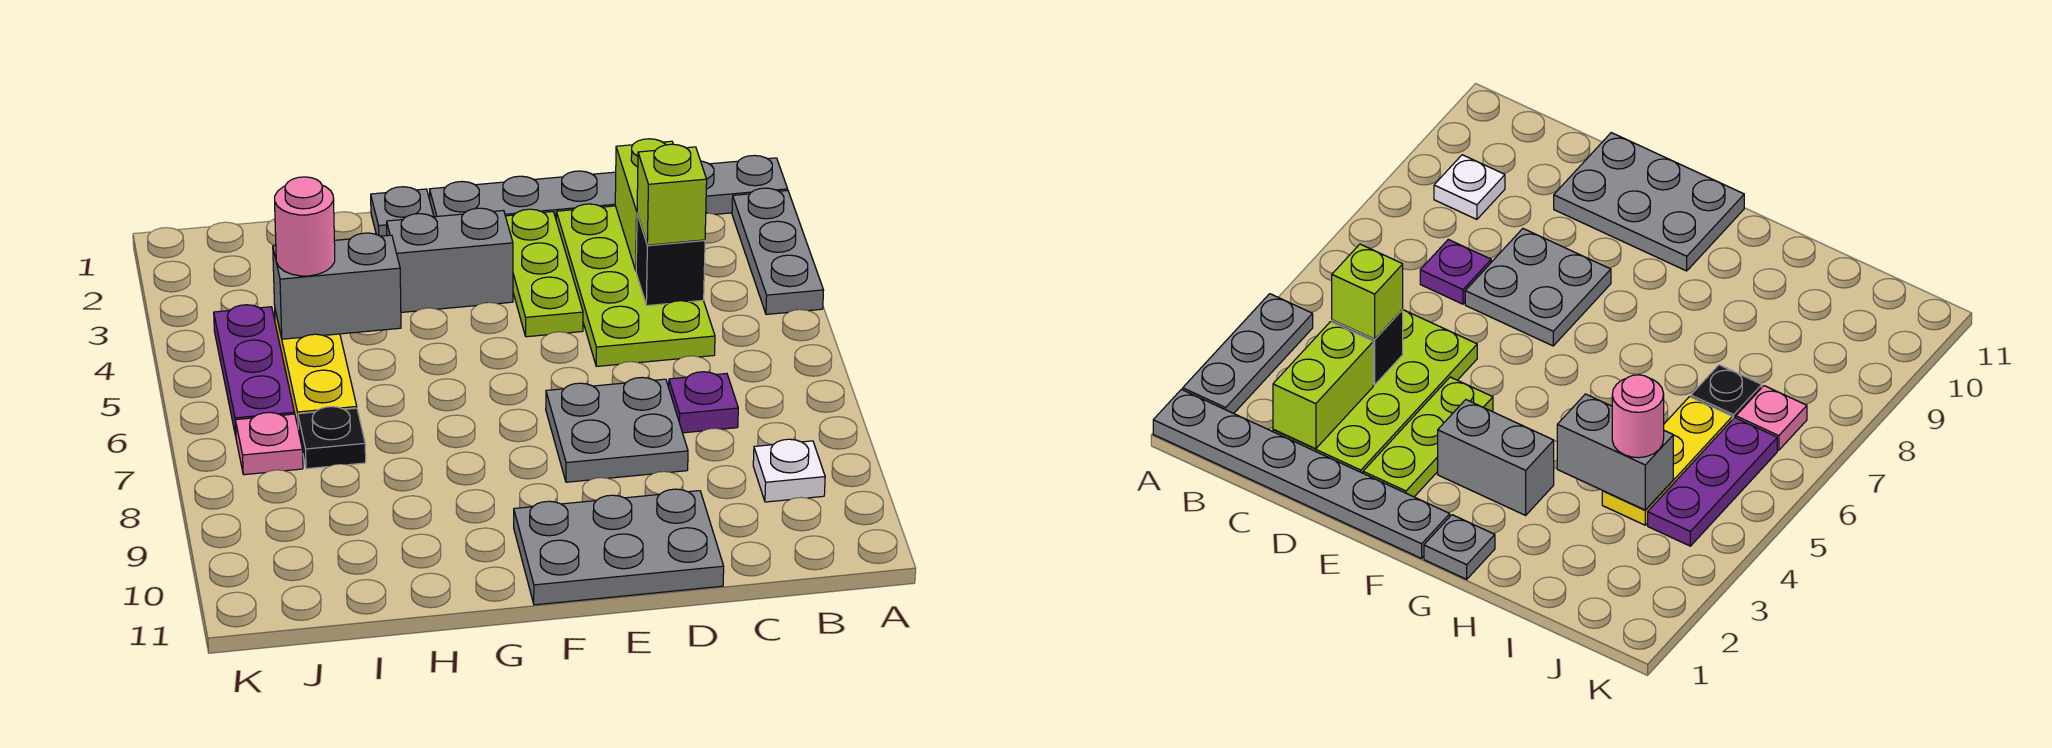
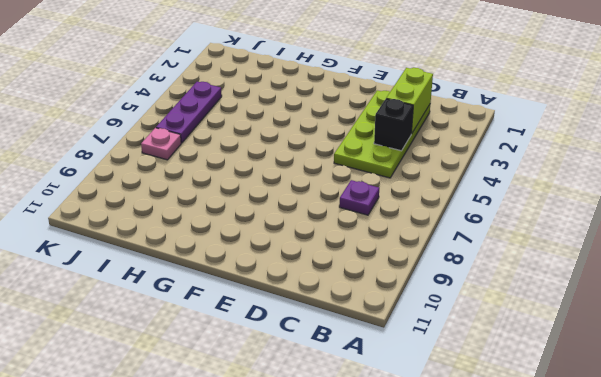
none -> grey 1x6 plate [430,155,788,218]
none -> grey 1x3 plate [732,188,824,314]
none -> white 1x1 plate [753,439,825,502]

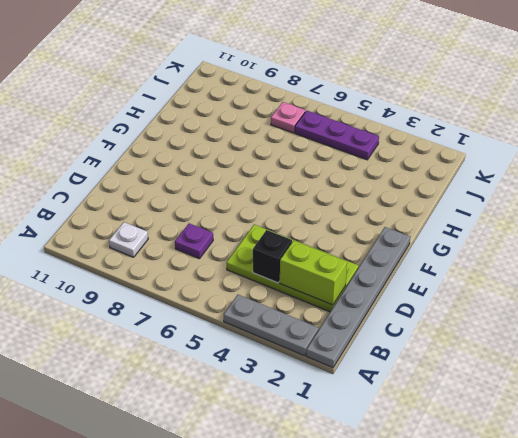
none -> grey 2x2 plate [546,378,688,482]
none -> grey 2x3 plate [514,489,724,605]
none -> lime 1x3 plate [506,209,583,337]

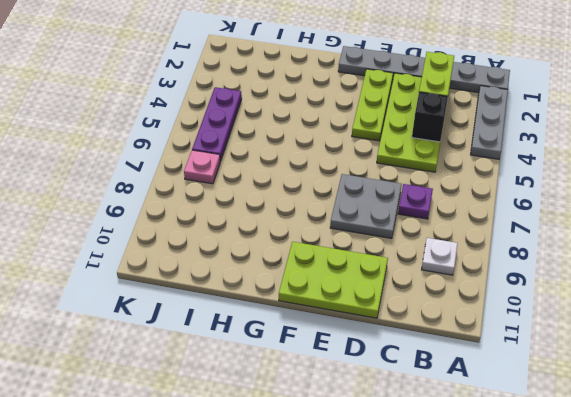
lime 2x3 plate [279,242,388,318] -> grey 2x3 plate [514,489,724,605]
none -> grey 1x2 brick [387,208,513,312]
none -> grey 1x1 plate [371,187,434,236]
none -> yellow 1x3 plate [275,311,357,426]

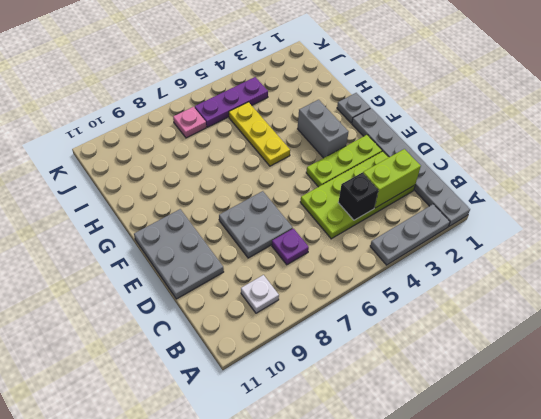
yellow 1x3 plate [229,102,290,166] -> yellow 1x3 plate turned to [275,311,357,426]
none -> black 1x1 plate [298,407,366,469]
none -> grey 1x2 brick [273,233,401,339]
none -> lime 1x1 brick [637,144,707,245]

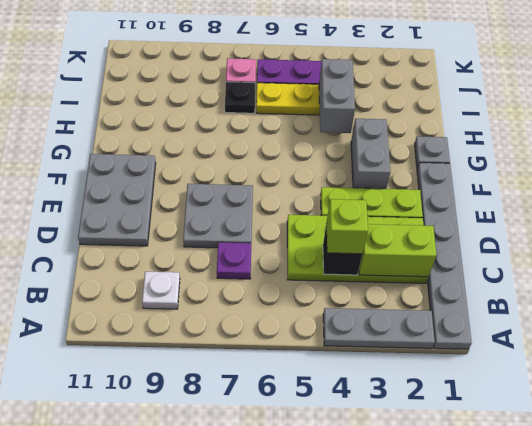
none -> pink 1x1 round brick [275,177,335,276]

